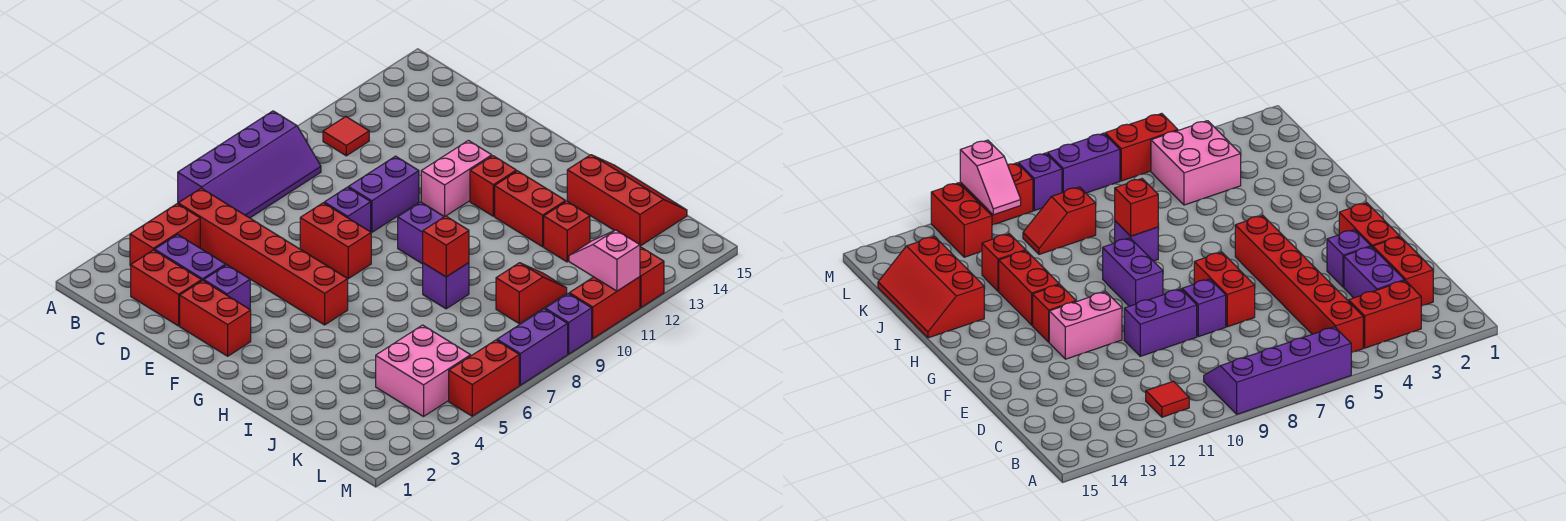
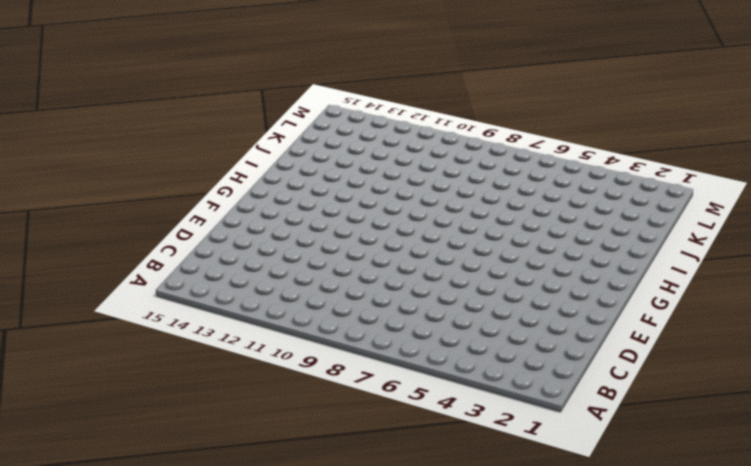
none -> purple 2x4 slope [177,111,321,218]
none -> red 1x2 brick [130,204,200,266]
none -> red 1x6 brick [178,188,348,325]

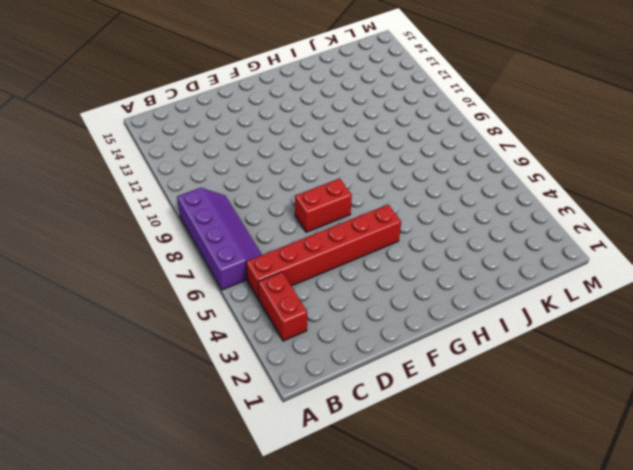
none -> red 1x1 tile [323,117,369,156]
none -> red 1x2 brick [131,250,201,326]
none -> purple 1x2 brick [155,235,226,281]

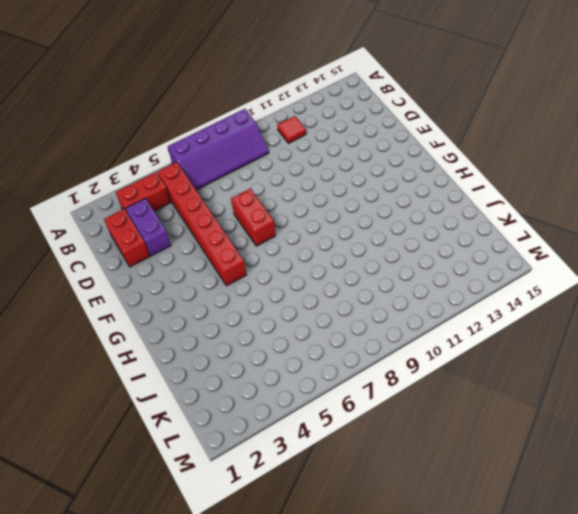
none -> red 1x2 brick [180,280,251,356]
none -> purple 1x1 brick [204,265,250,309]
none -> purple 1x1 brick [324,187,371,232]

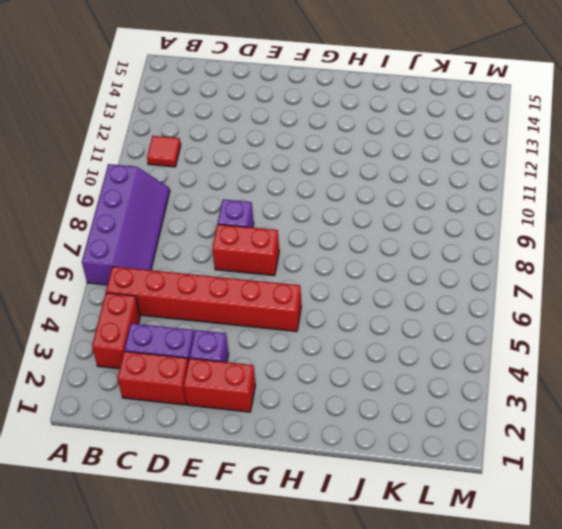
none -> purple 1x2 brick [348,156,419,233]
none -> pink 1x2 brick [421,140,492,217]
none -> purple 1x2 brick [398,202,444,264]

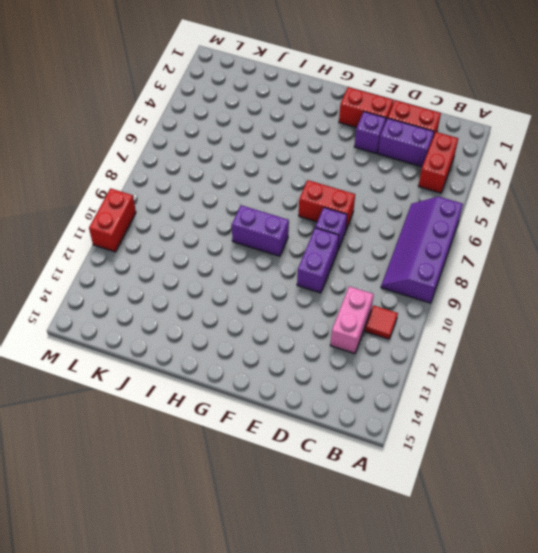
pink 1x2 brick [330,286,374,354] -> pink 1x2 brick moved to [421,140,492,217]
none -> red 1x6 brick [178,188,348,325]
none -> red 1x1 brick [470,156,516,216]
none -> red 1x2 brick [495,171,566,247]

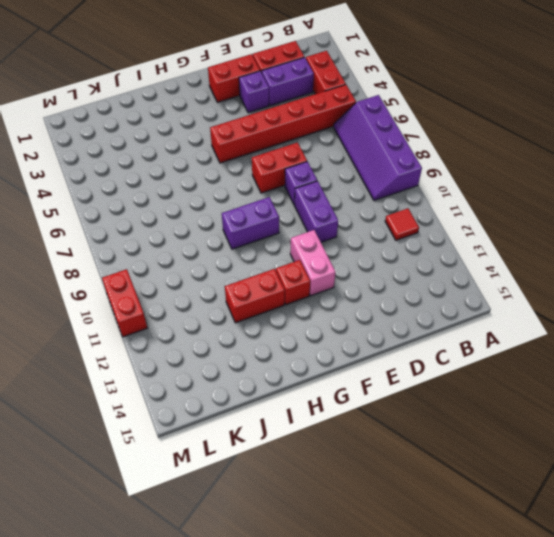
none -> purple 1x1 brick [423,263,469,309]
none -> red 2x3 slope [567,155,687,246]
none -> red 1x1 brick [544,201,590,262]

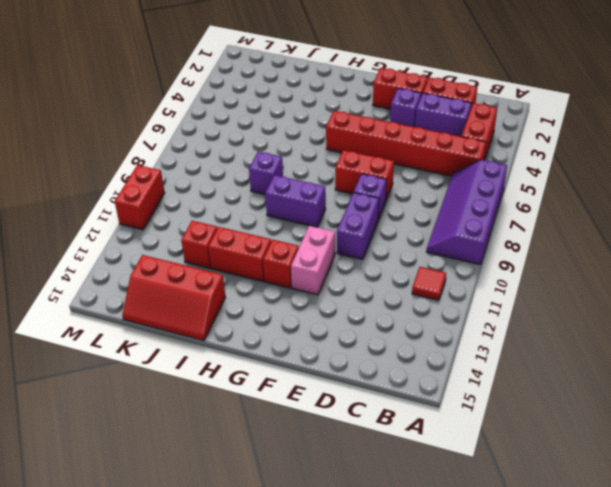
none -> pink 2x2 brick [376,325,471,417]
none -> red 1x2 slope [496,263,567,324]
none -> red 1x2 brick [640,247,664,307]

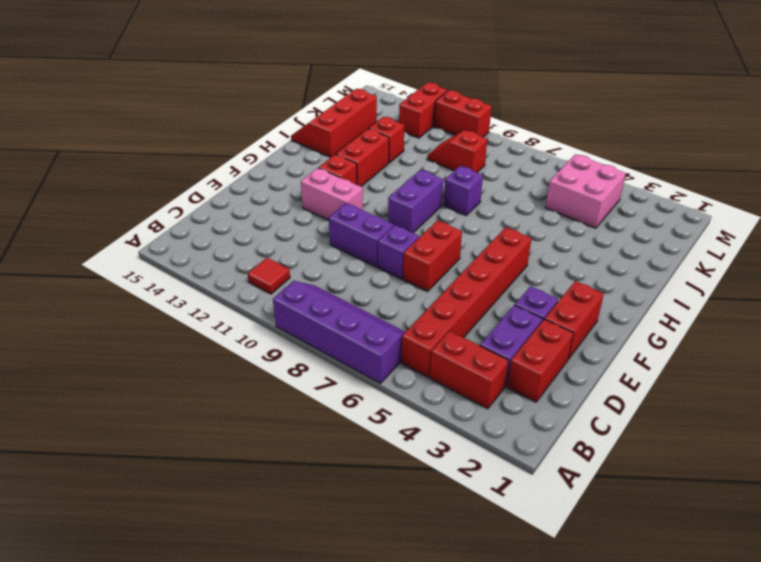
none -> red 1x2 brick [449,340,519,416]
none -> purple 1x2 brick [497,309,568,385]
none -> purple 1x1 brick [545,294,592,354]

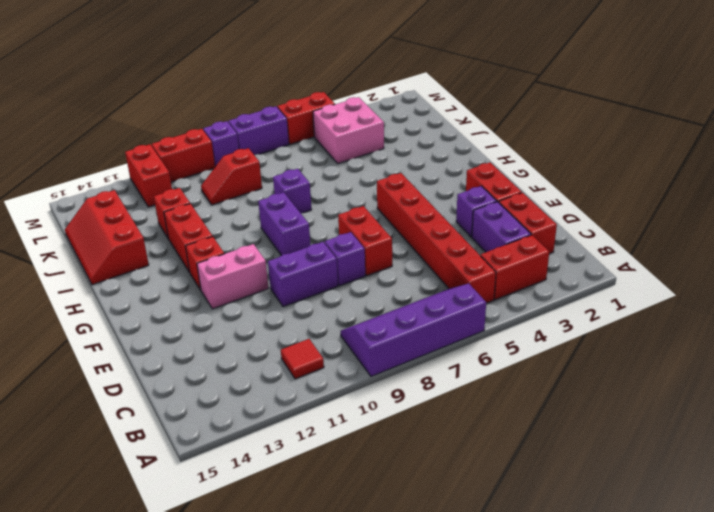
none -> red 1x1 brick [423,216,469,277]
none -> pink 1x2 slope [569,230,640,291]

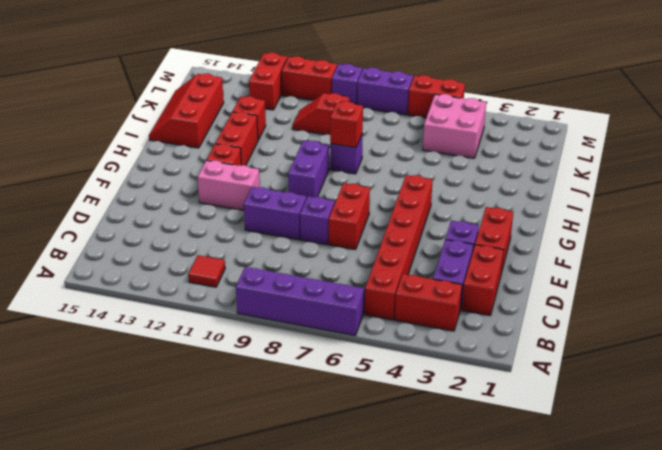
none -> pink 1x2 slope [569,230,640,291]

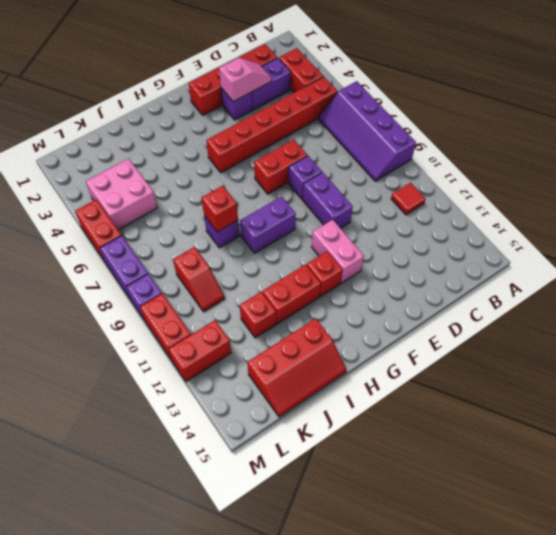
pink 1x2 slope [219,58,272,102] -> pink 1x2 slope moved to [569,230,640,291]

